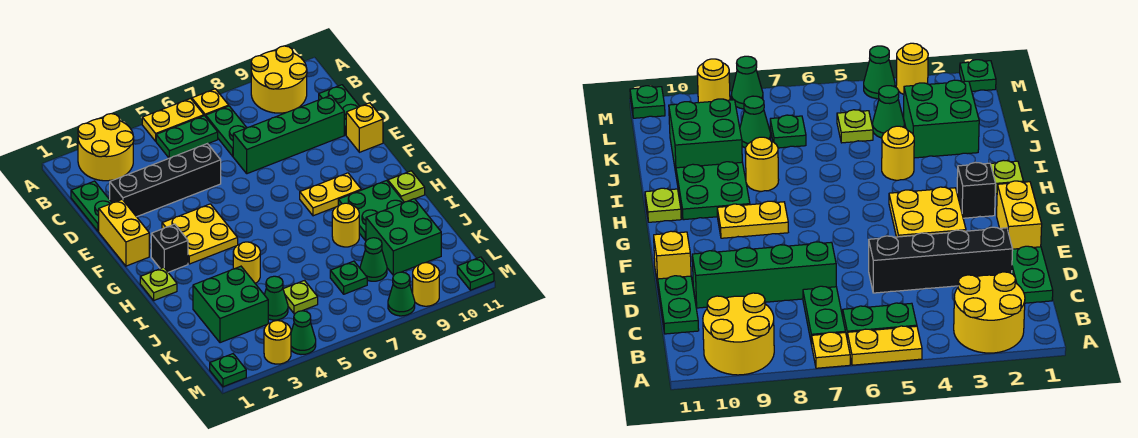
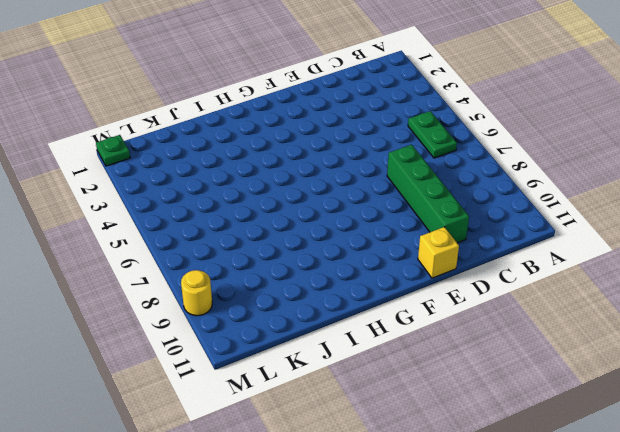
none -> yellow 2x2 round brick [78,114,134,181]
none -> yellow 1x2 plate [142,99,204,141]
none -> yellow 1x1 plate [192,89,229,117]
none -> yellow 2x2 round brick [251,46,307,113]

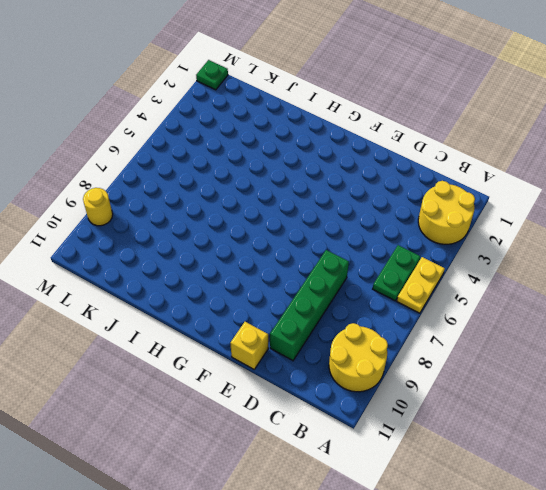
none -> yellow 1x1 plate [192,89,229,117]
none -> green 1x2 plate [206,106,247,156]
none -> green 1x2 plate [71,181,112,232]
none -> green 1x2 plate [319,85,360,135]

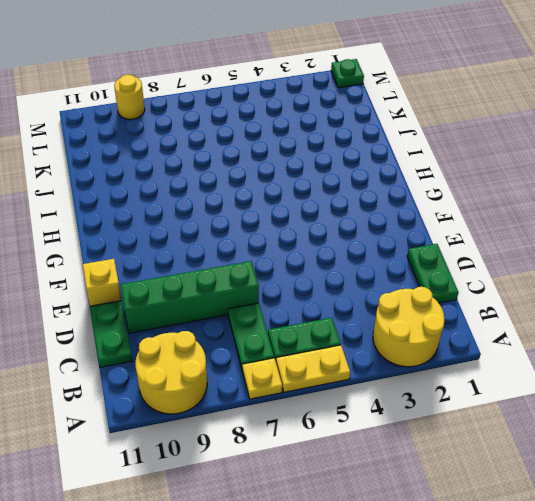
none -> black 1x4 brick [110,144,221,217]
none -> yellow 1x2 brick [99,200,149,266]
none -> yellow 2x2 plate [162,204,238,264]
none -> black 1x1 brick [151,224,188,272]

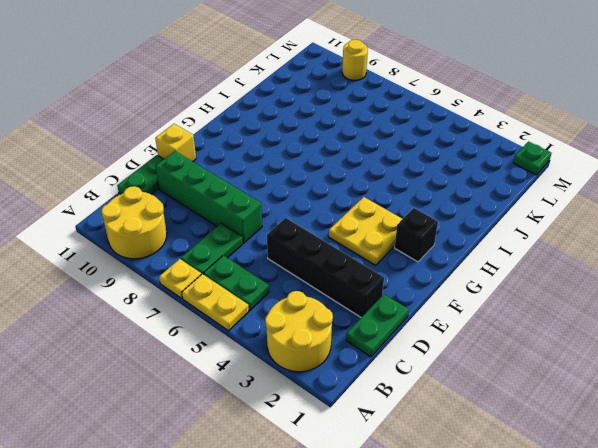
none -> yellow 1x2 brick [99,200,149,266]
none -> yellow 1x2 plate [300,173,361,216]
none -> lime 1x1 plate [140,267,177,300]
none -> green 2x2 plate [338,181,404,241]

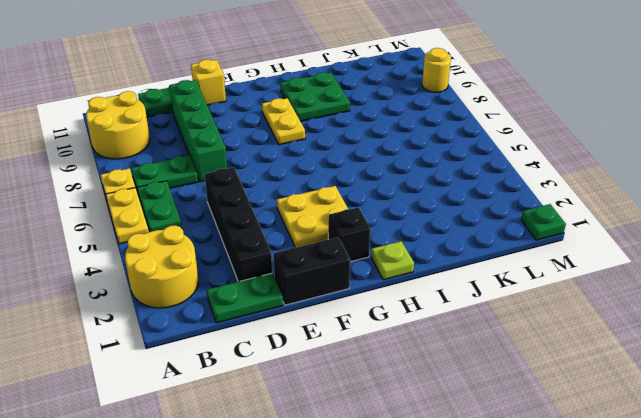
black 1x2 brick [274,237,350,305] -> yellow 1x2 brick [99,200,149,266]
none -> lime 1x1 plate [388,171,425,202]
none -> yellow 1x1 round brick [233,242,260,283]
none -> yellow 1x1 round brick [332,203,359,247]
none -> green 2x2 brick [193,266,268,343]

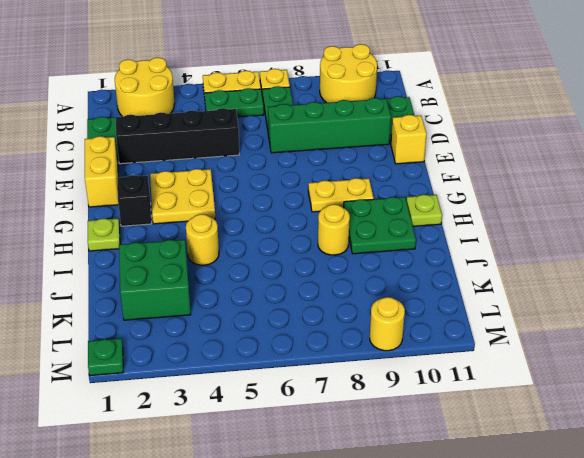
none -> green 2x2 brick [366,199,441,275]
none -> green 1x1 cone [264,276,288,320]
none -> lime 1x1 plate [283,281,318,314]
none -> green 1x1 plate [330,261,367,294]

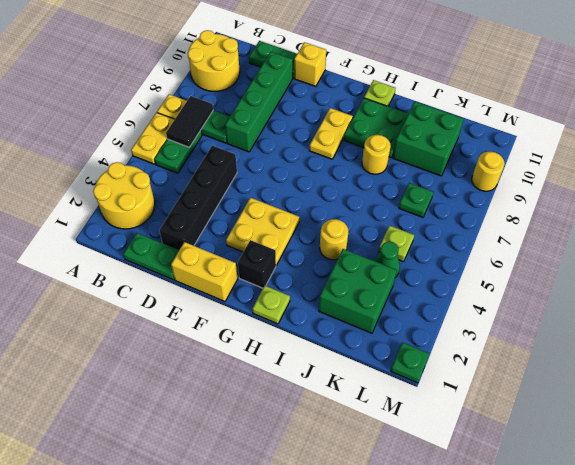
black 1x2 tile [166,96,213,147] -> none
none -> green 1x1 cone [360,238,387,281]
none -> yellow 1x1 round brick [264,320,291,364]
none -> green 1x1 cone [291,311,316,355]
none -> green 1x1 cone [388,272,415,316]

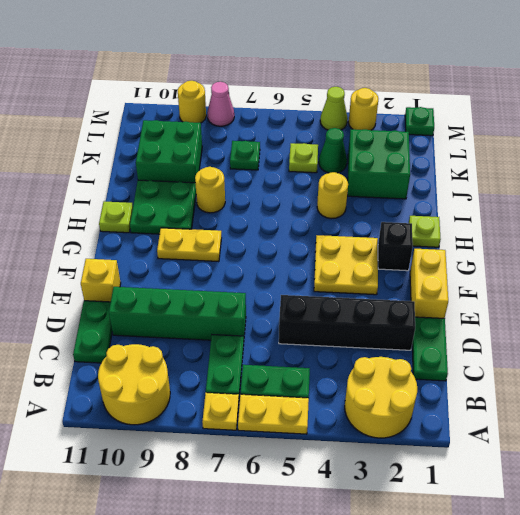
lime 1x1 cone [320,87,348,130] -> green 1x1 cone [291,311,316,355]
pink 1x1 cone [207,82,234,126] -> green 1x1 cone [388,272,415,316]
none -> green 1x1 cone [360,238,387,281]
none -> green 1x1 plate [457,257,494,290]

